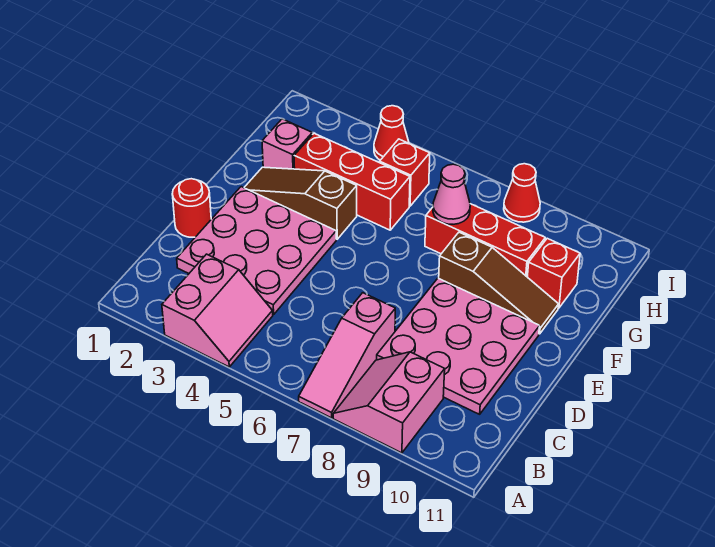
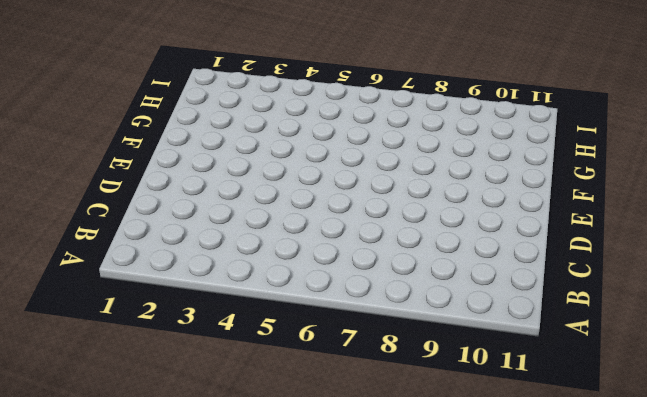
none -> pink 2x2 slope [162,254,273,367]
none -> pink 1x3 slope [299,293,395,418]
none -> pink 2x2 slope [333,352,445,453]

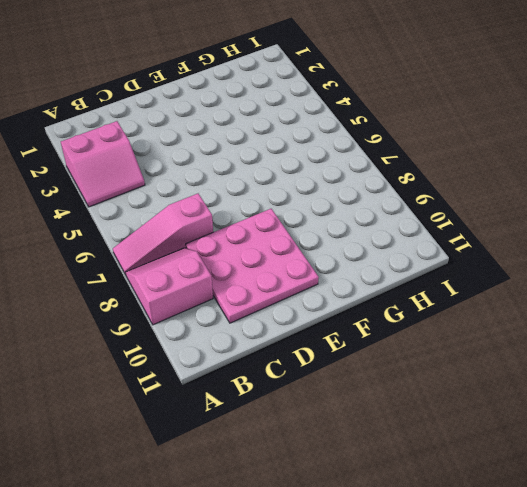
none -> pink 3x3 plate [177,187,336,315]
none -> red 1x1 round brick [172,179,211,237]
none -> brown 1x3 slope [244,167,357,239]

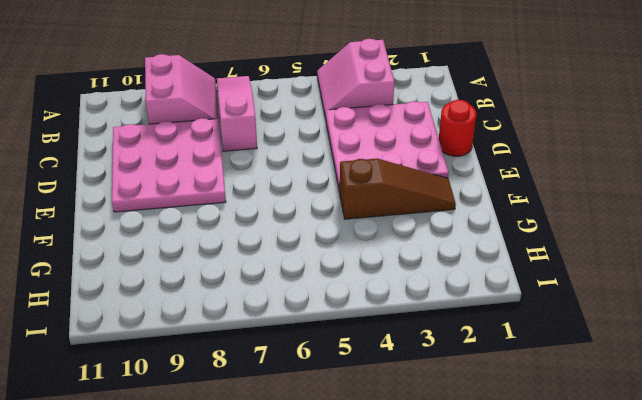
none -> brown 1x3 slope [439,232,559,334]
none -> pink 1x1 brick [262,119,312,169]
none -> red 1x3 brick [294,133,410,230]

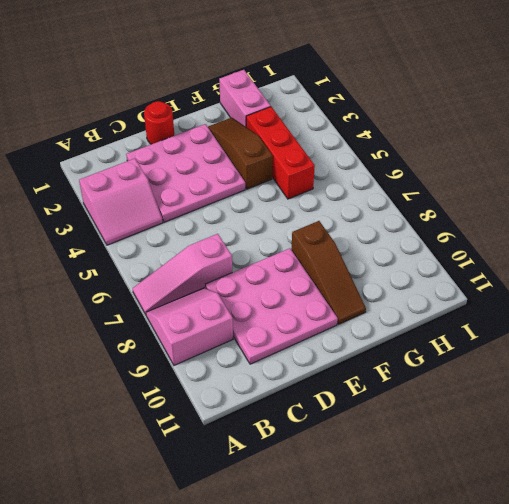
pink 1x2 brick [219,70,271,127] -> pink 1x1 brick [262,119,312,169]
none -> red 1x3 brick [425,204,545,277]
none -> red 1x1 brick [527,238,580,308]
none -> red 1x1 brick [380,139,430,206]

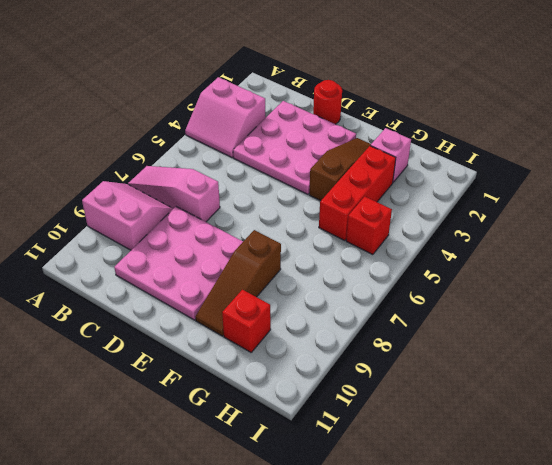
none -> red 1x3 brick [425,204,545,277]
none -> red 1x1 cone [374,106,409,160]
none -> red 1x1 cone [504,164,540,222]

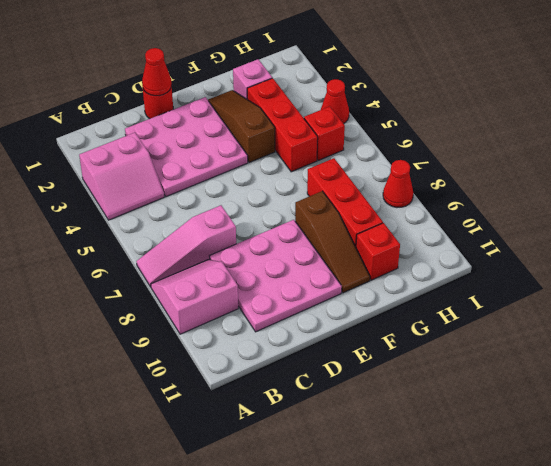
red 1x1 cone [142,48,171,96] -> none
none -> pink 1x1 cone [433,164,470,224]

